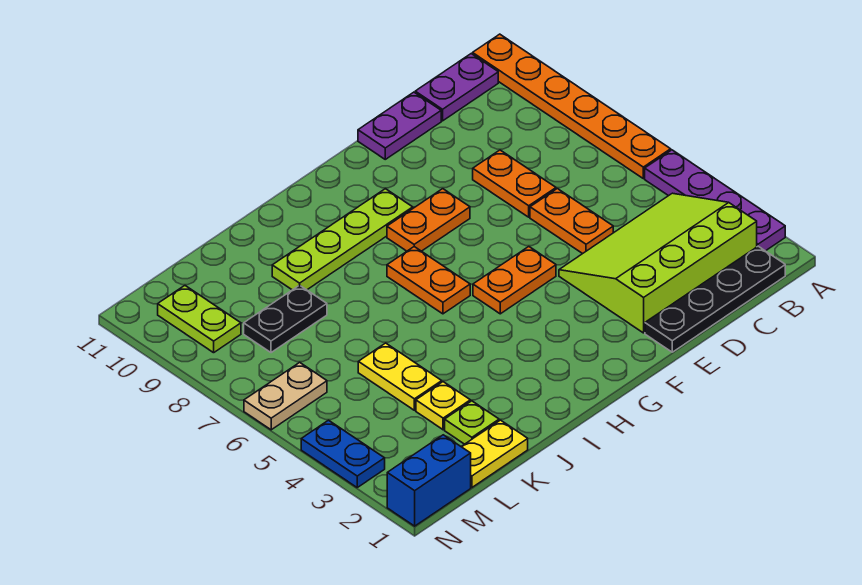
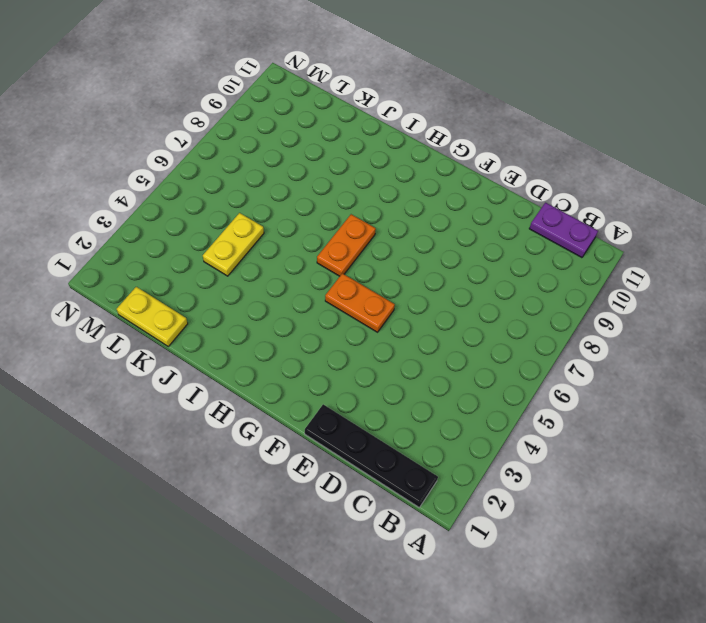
none -> purple 1x4 plate [645,150,785,251]
none -> orange 1x6 plate [473,34,671,178]
none -> lime 3x4 slope [559,193,757,333]

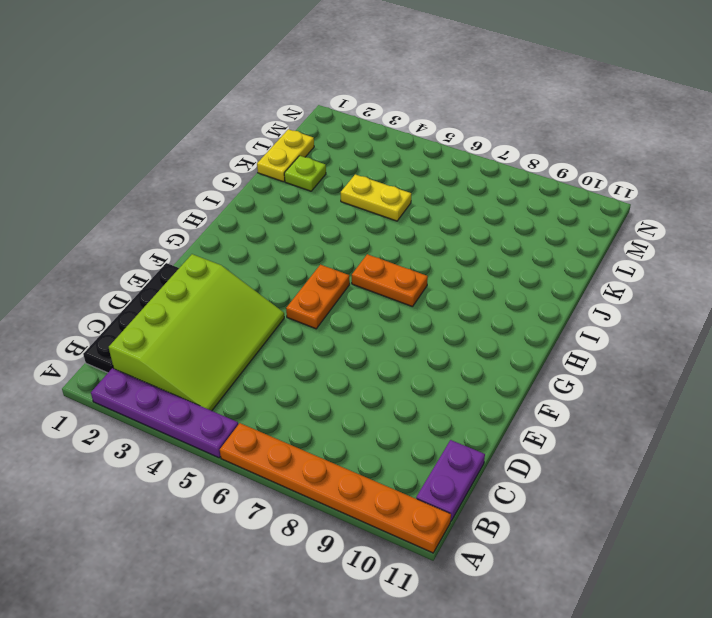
none -> orange 1x2 plate [530,189,613,254]
none -> orange 1x2 plate [473,150,556,217]
none -> purple 1x2 plate [358,92,441,159]

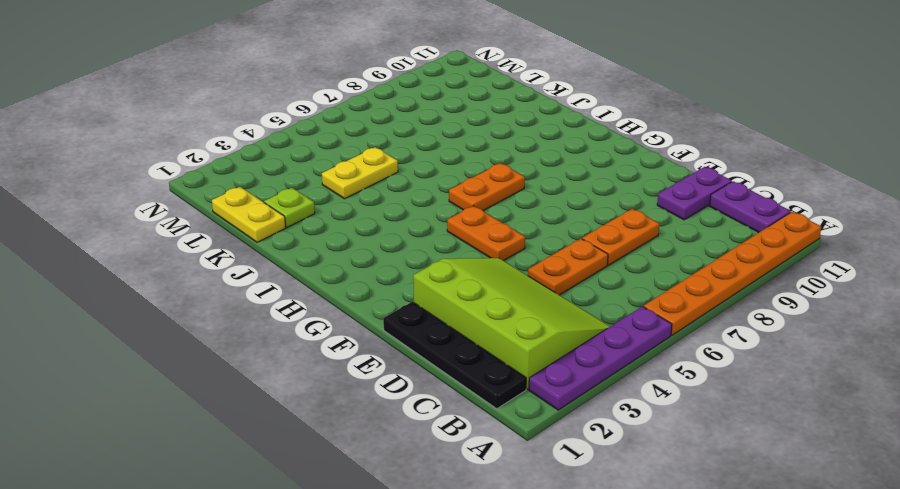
purple 1x2 plate [657,167,732,220] -> purple 1x2 plate turned to [358,92,441,159]
none -> orange 1x2 plate [387,189,470,251]
none -> lime 1x4 plate [272,189,413,290]
none -> yellow 1x1 plate [416,382,470,430]

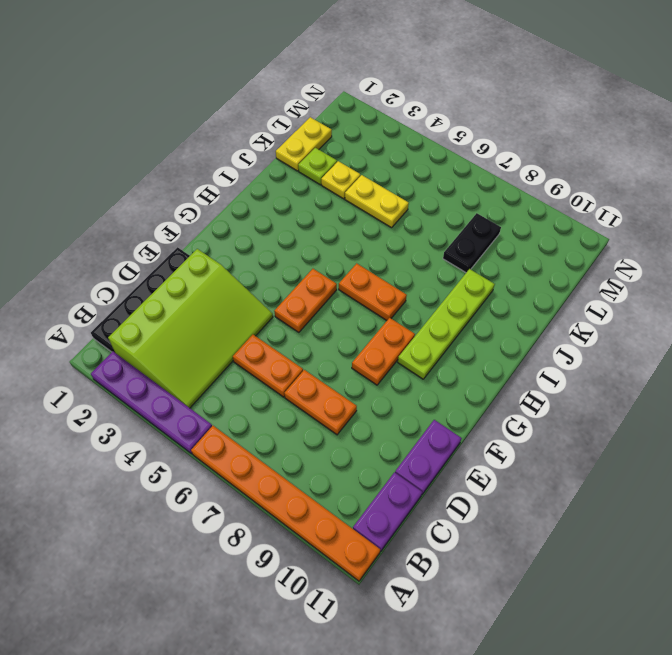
none -> blue 1x2 brick [387,435,471,526]
none -> tan 1x2 plate [244,362,327,430]
none -> lime 1x2 plate [158,286,241,353]

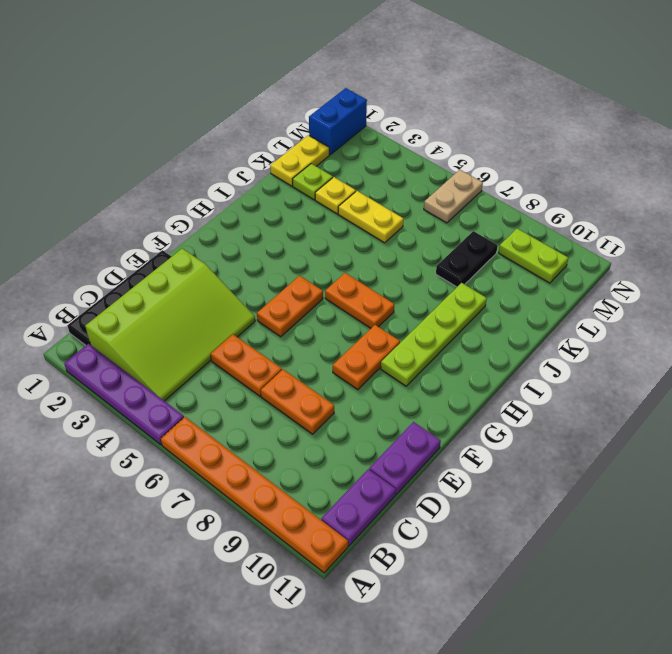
none -> blue 1x2 plate [301,420,385,487]

